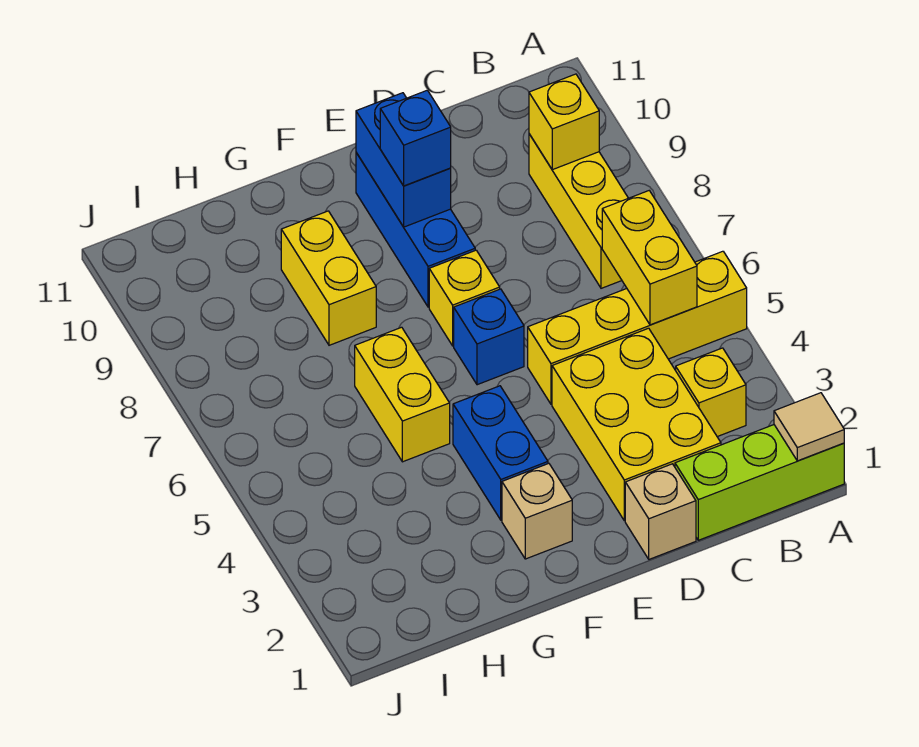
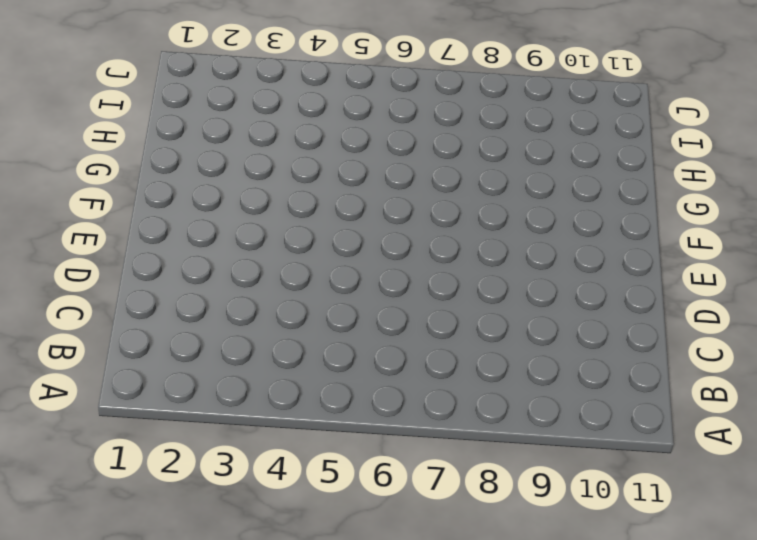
none -> lime 1x3 brick [675,425,844,540]
none -> yellow 1x4 brick [528,251,747,404]
none -> yellow 1x1 brick [676,348,746,437]

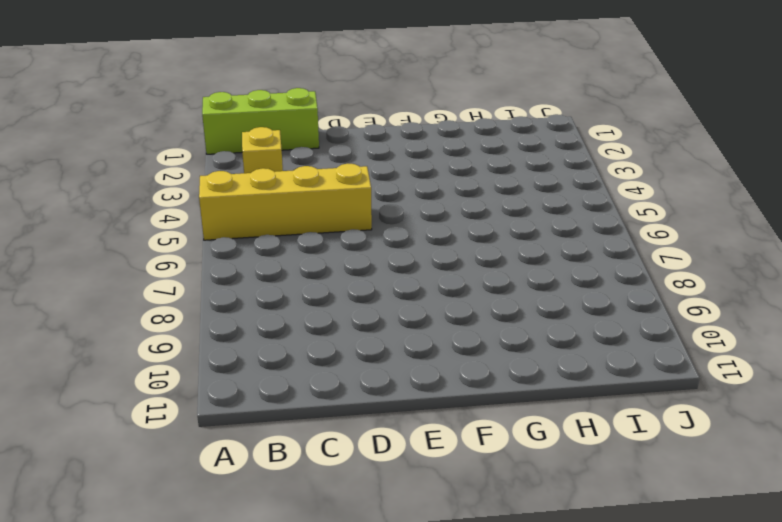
none -> yellow 1x3 brick [529,134,628,288]
none -> yellow 2x3 brick [552,328,721,521]
none -> tan 1x1 brick [625,464,696,559]

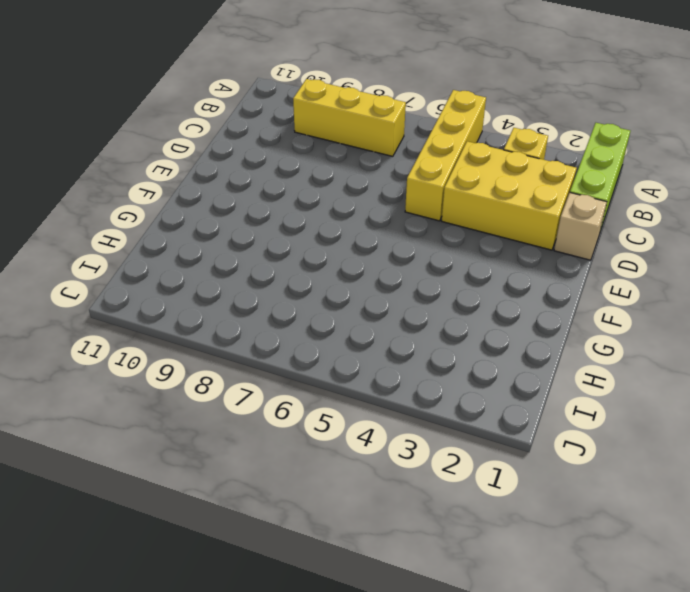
none -> blue 1x1 brick [454,289,524,385]
none -> yellow 1x1 brick [429,250,500,346]
none -> blue 1x3 brick [356,153,475,307]

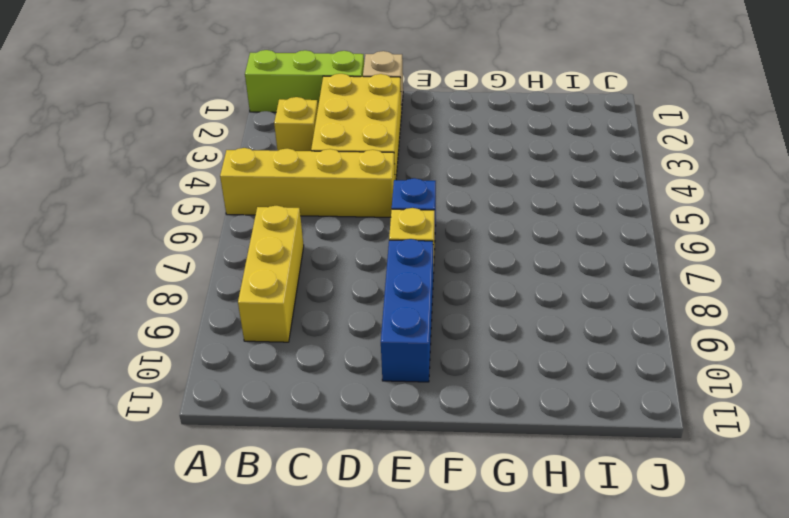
none -> tan 1x1 brick [502,463,572,559]
none -> blue 1x2 brick [453,386,548,520]
none -> yellow 1x2 brick [355,327,450,462]

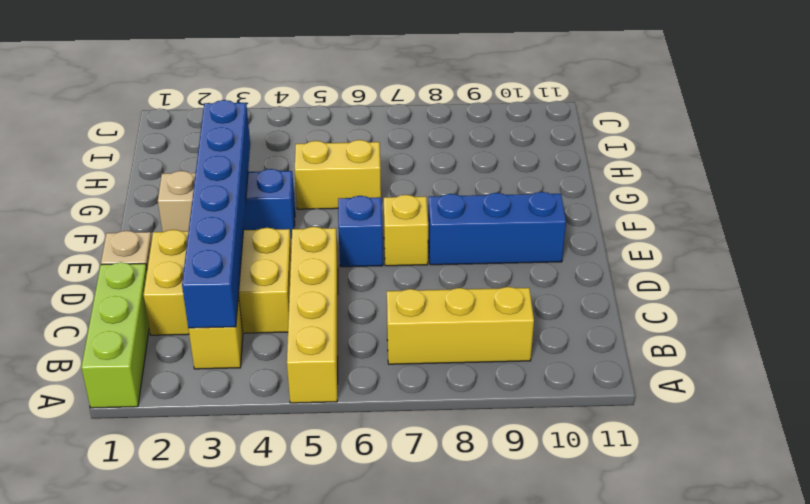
blue 1x6 brick [182,100,250,328] -> none
none -> yellow 1x2 brick [281,211,376,345]
none -> tan 1x1 tile [774,393,844,461]
none -> yellow 1x2 brick [602,191,697,325]

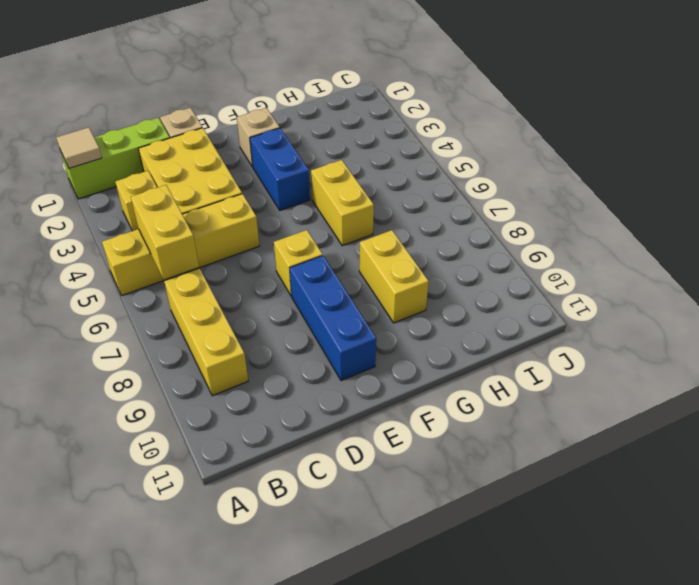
none -> blue 1x1 brick [454,289,524,385]
none -> yellow 1x1 brick [529,74,599,170]
none -> blue 1x2 brick [356,93,451,227]

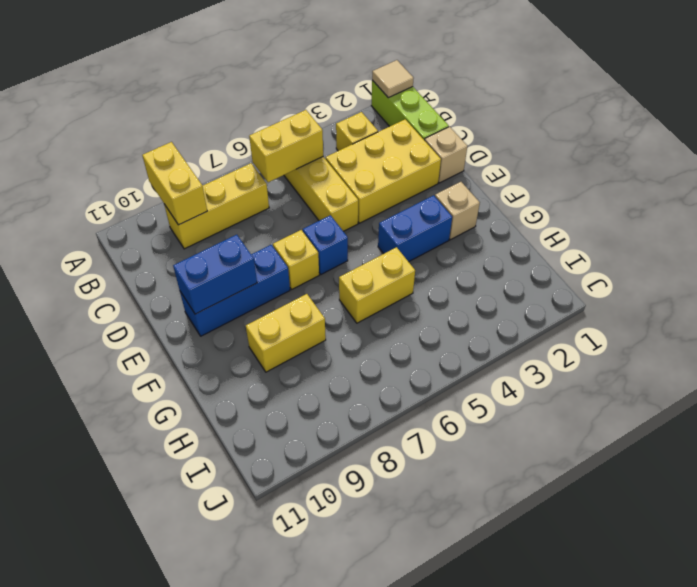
yellow 1x2 brick [142,142,207,225] -> yellow 1x1 brick [529,74,599,170]
none -> blue 1x1 brick [380,90,451,186]

